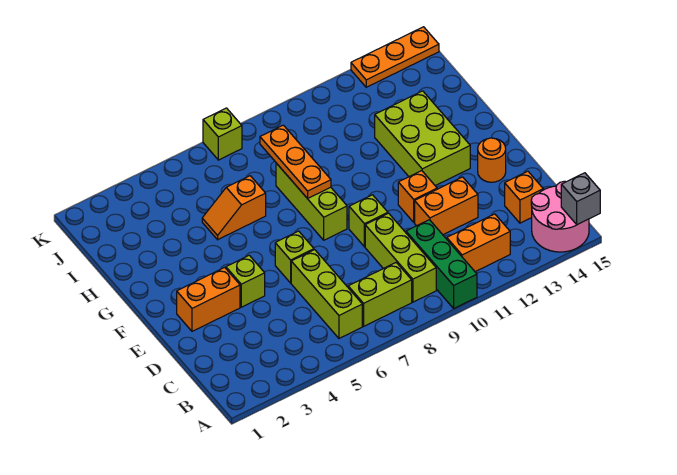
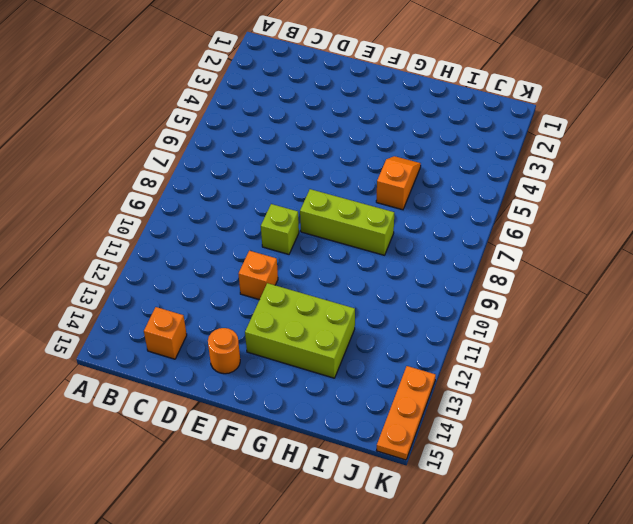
none -> green 1x3 brick [406,220,477,308]
none -> pink 2x2 round brick [531,181,589,252]
none -> lime 1x3 brick [291,250,362,338]

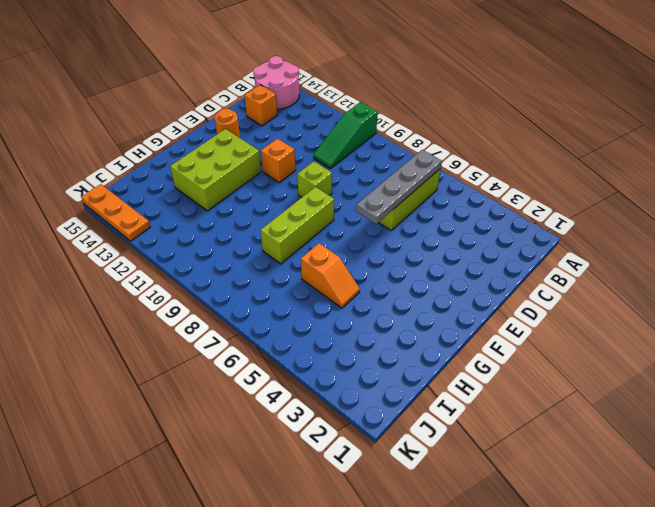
green 1x3 slope [314,102,378,168] -> green 1x3 brick [406,220,477,308]
grey 1x4 plate [356,150,442,224] -> none
none -> lime 1x2 brick [348,263,412,326]
none -> lime 1x3 brick [365,213,436,302]
none -> orange 1x2 brick [447,214,510,272]

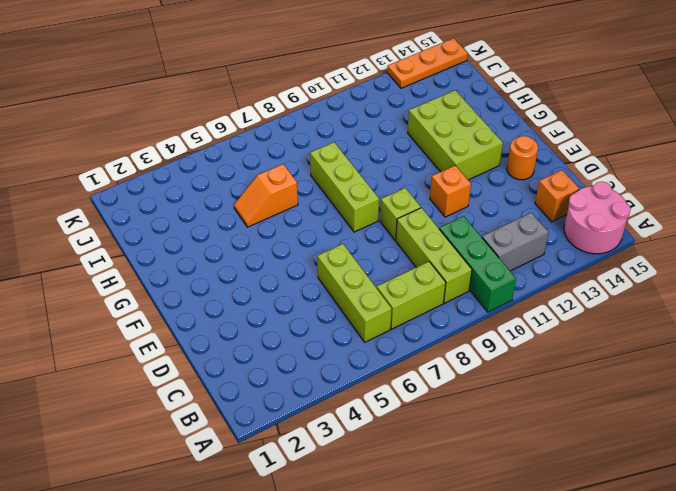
grey 1x2 brick [482,213,549,271] -> orange 1x2 brick [447,214,510,272]
none -> orange 1x2 brick [415,177,478,235]
none -> orange 1x2 brick [177,267,240,331]
none -> lime 1x1 brick [226,255,265,307]

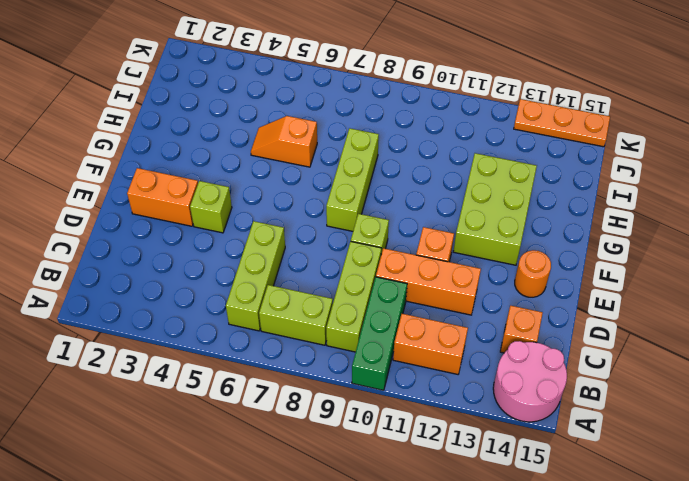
orange 1x3 brick [376,248,481,315] -> orange 1x2 brick [415,177,478,235]
none -> lime 1x1 brick [275,231,314,283]
none -> lime 1x1 brick [203,108,242,160]
none -> grey 1x1 brick [561,173,600,225]

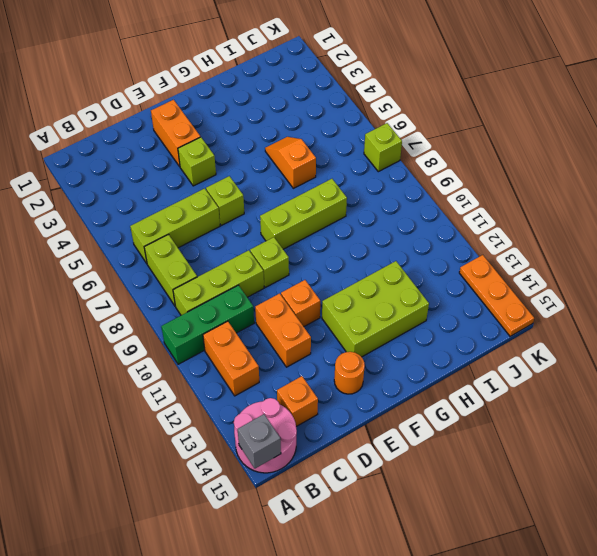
none -> orange 1x3 plate [260,125,331,199]

